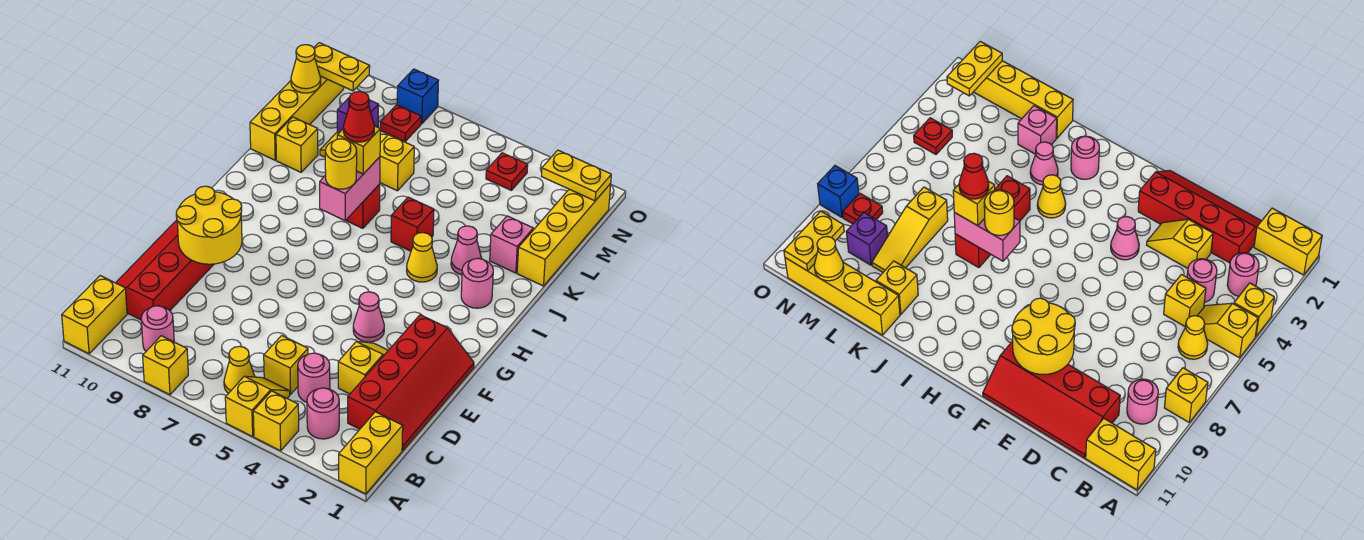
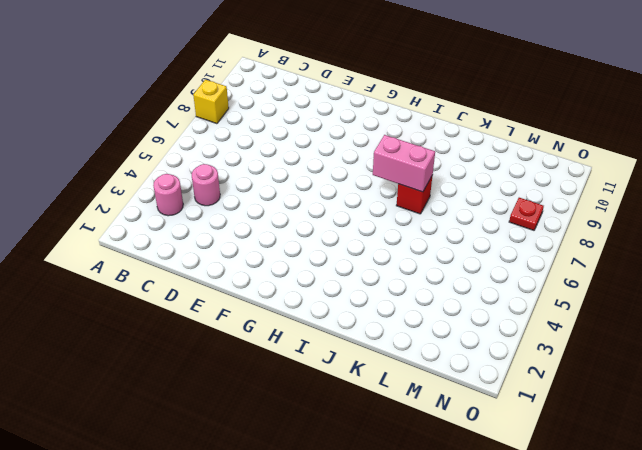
none -> yellow 1x2 brick [339,412,403,494]
none -> yellow 1x1 brick [253,391,299,451]
none -> yellow 1x2 slope [225,376,290,437]
none -> yellow 1x2 brick [62,276,127,354]

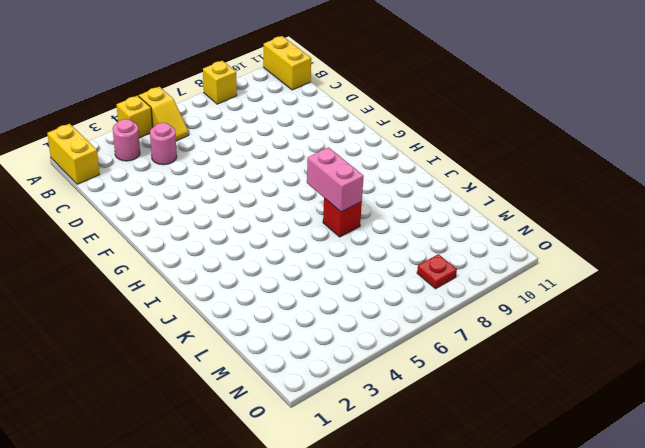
none -> yellow 1x1 cone [224,346,255,393]
none -> pink 1x1 round brick [141,306,174,351]
none -> red 2x4 slope [348,315,474,450]
none -> yellow 1x1 brick [264,336,308,394]

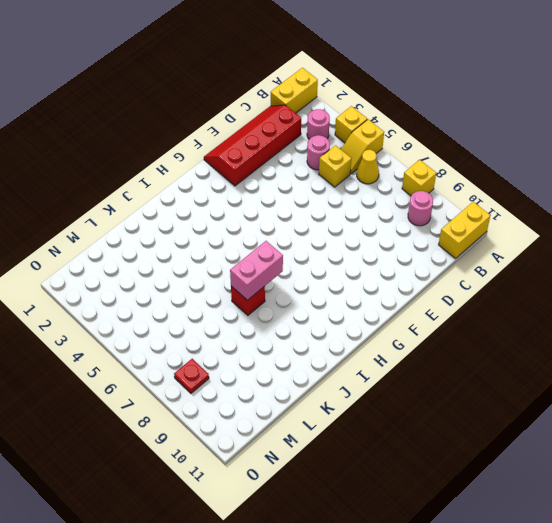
none -> red 2x4 slope [116,220,214,320]
none -> yellow 1x2 slope [338,342,388,394]
none -> pink 1x1 cone [353,292,384,342]
none -> pink 1x1 round brick [461,258,493,308]

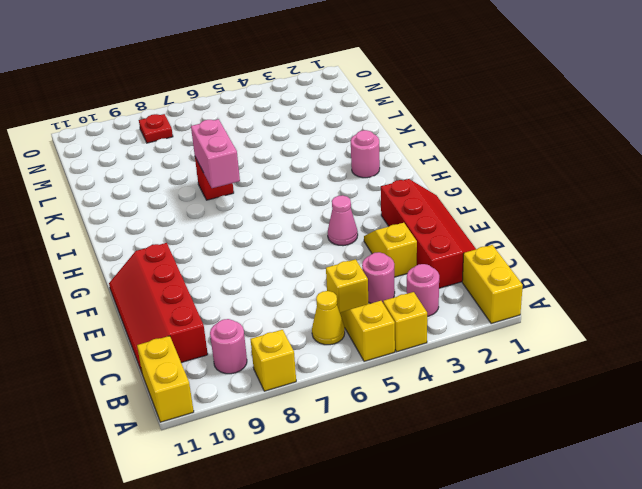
none -> yellow 1x1 cone [407,233,437,282]
none -> pink 1x1 cone [451,226,482,275]
none -> red 1x1 brick [391,197,434,251]
none -> yellow 1x4 brick [517,184,611,286]

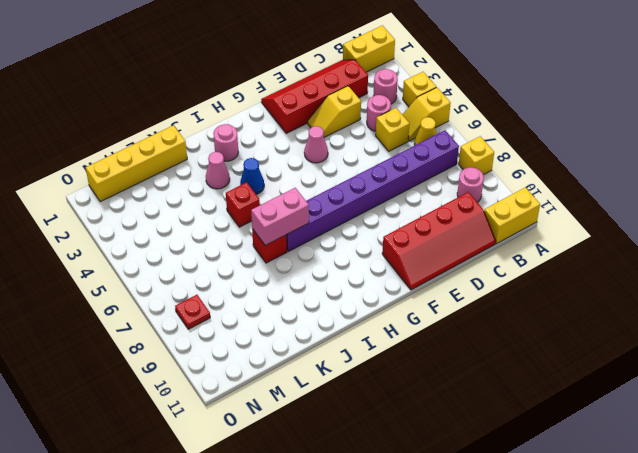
purple 1x8 brick [287,130,459,251] -> none
blue 1x1 cone [240,158,264,194] -> yellow 1x1 cone [407,233,437,282]
none -> pink 1x1 brick [490,216,533,273]
none -> yellow 1x1 brick [276,117,318,172]
none -> yellow 1x4 brick [250,76,344,160]
none -> yellow 1x3 slope [320,133,414,191]

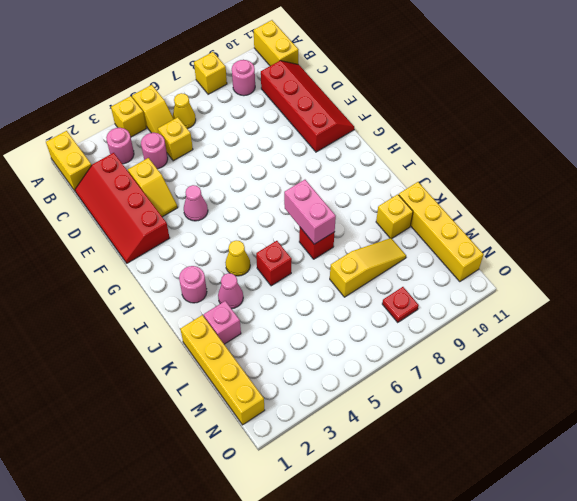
none -> purple 1x1 brick [337,98,379,133]
none -> red 1x1 plate [486,153,528,191]
none -> blue 1x1 brick [397,69,439,124]
none -> yellow 2x2 round brick [176,186,242,264]

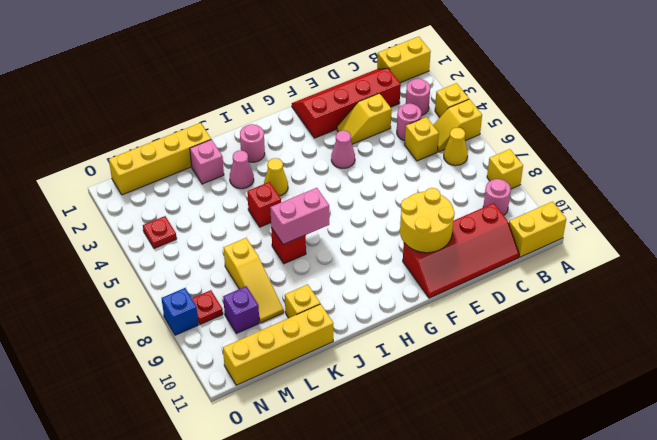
none -> yellow 1x1 cone [291,45,321,93]
none -> yellow 1x2 plate [542,150,611,201]
none -> yellow 1x2 plate [314,43,370,91]
none -> yellow 1x1 round brick [325,139,357,189]

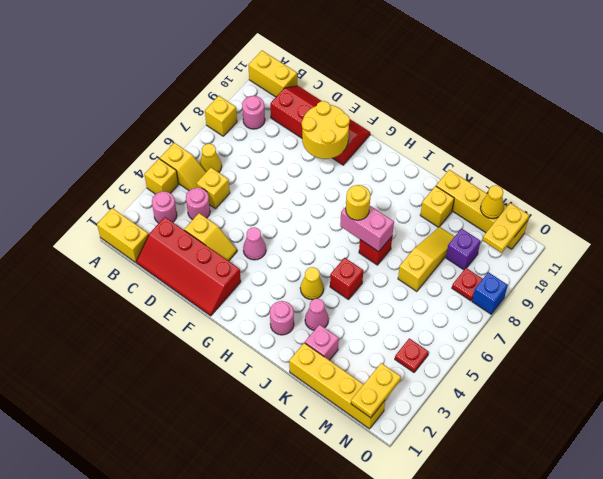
none -> yellow 1x1 brick [337,126,380,174]
none -> red 1x1 cone [343,91,375,142]

